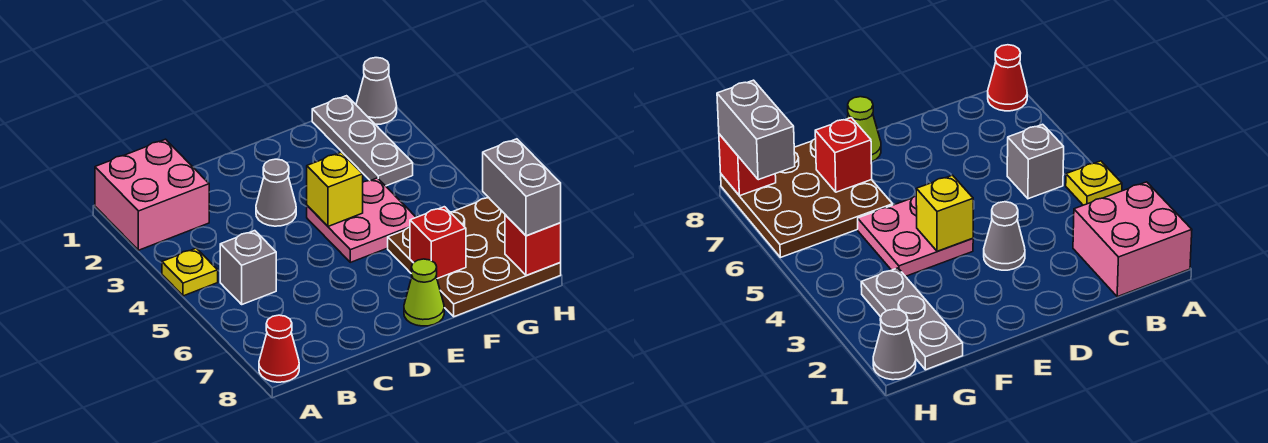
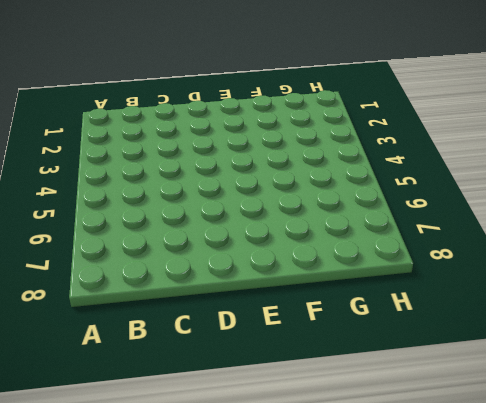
none -> pink 2x2 brick [95,139,209,250]
none -> yellow 1x1 plate [162,248,218,296]
none -> red 1x1 cone [259,315,299,382]

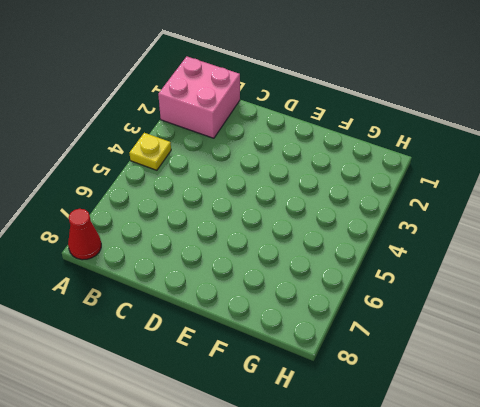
none -> grey 1x1 brick [220,231,276,304]
none -> grey 1x1 cone [256,159,296,226]
none -> pink 2x2 plate [307,178,416,262]

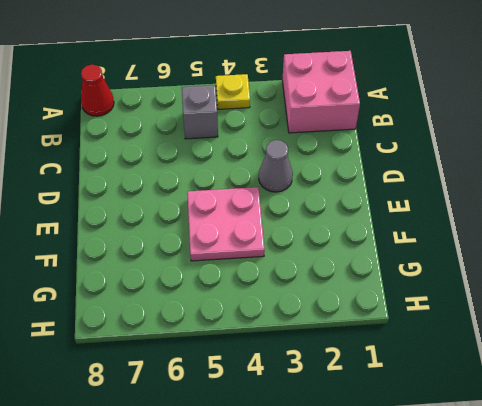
none -> lime 1x1 cone [404,259,444,326]
none -> brown 3x3 plate [388,198,561,317]
none -> grey 1x3 plate [312,96,413,186]

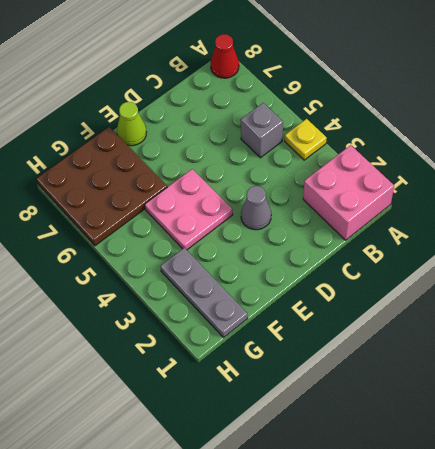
none -> grey 1x1 cone [356,58,397,124]
none -> yellow 1x1 brick [307,152,363,226]
none -> red 1x1 brick [410,207,466,279]

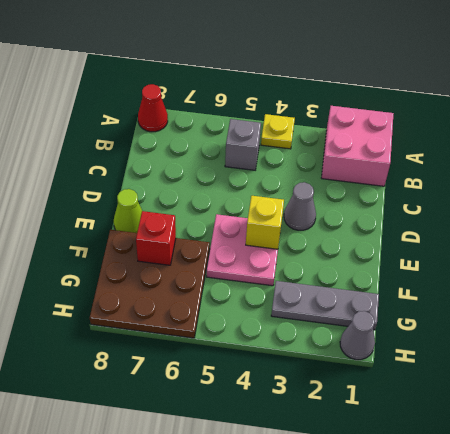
none -> red 1x1 brick [505,215,561,275]
none -> grey 1x2 brick [483,139,561,236]

